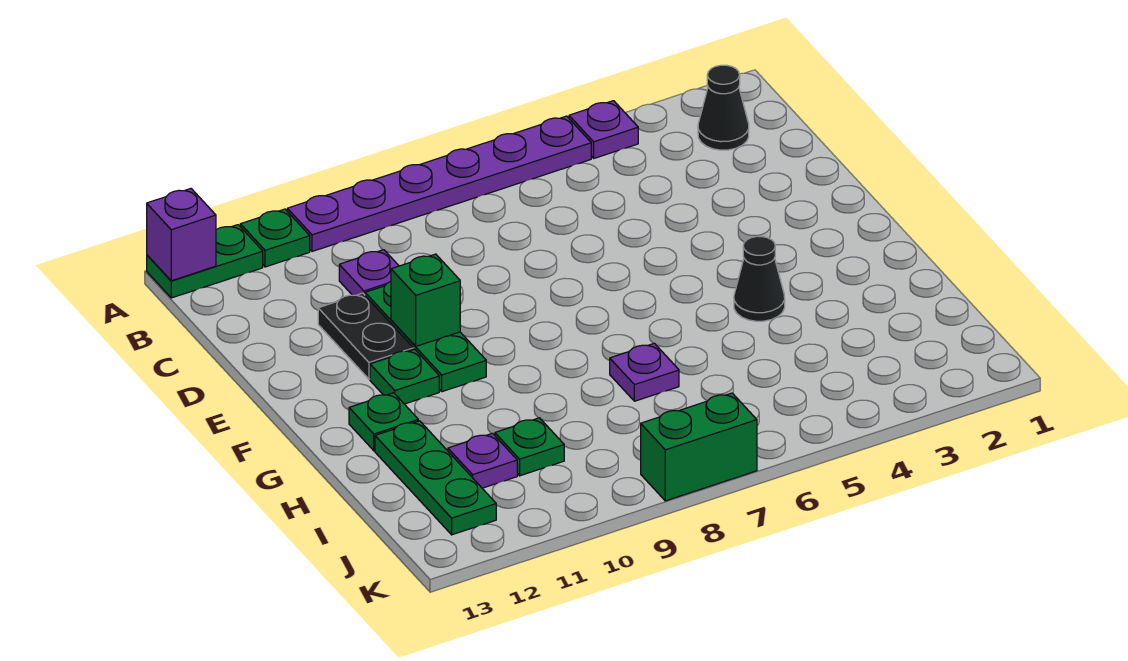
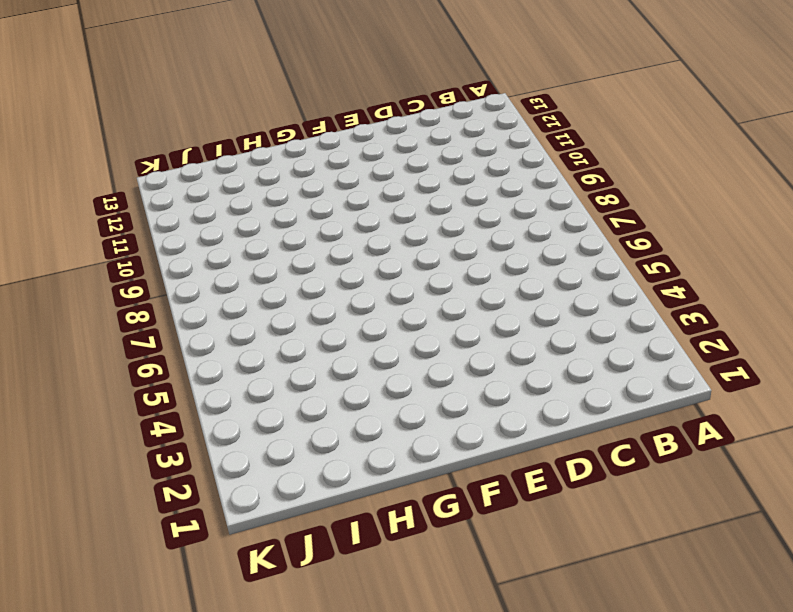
none -> purple 1x1 plate [569,101,638,158]
none -> purple 1x6 plate [287,116,591,251]
none -> green 1x1 plate [240,209,310,267]

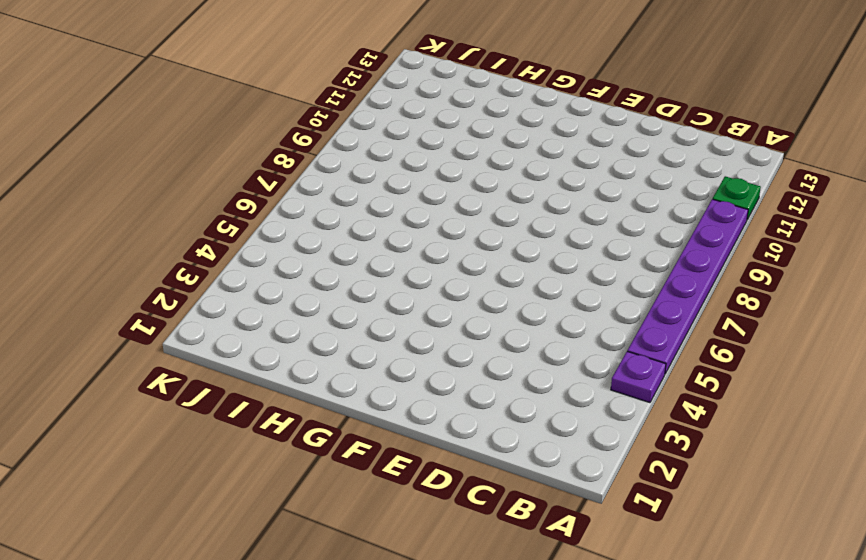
none -> green 1x2 plate [147,225,263,298]
none -> black 1x1 cone [698,65,749,150]
none -> purple 1x1 plate [339,250,399,295]

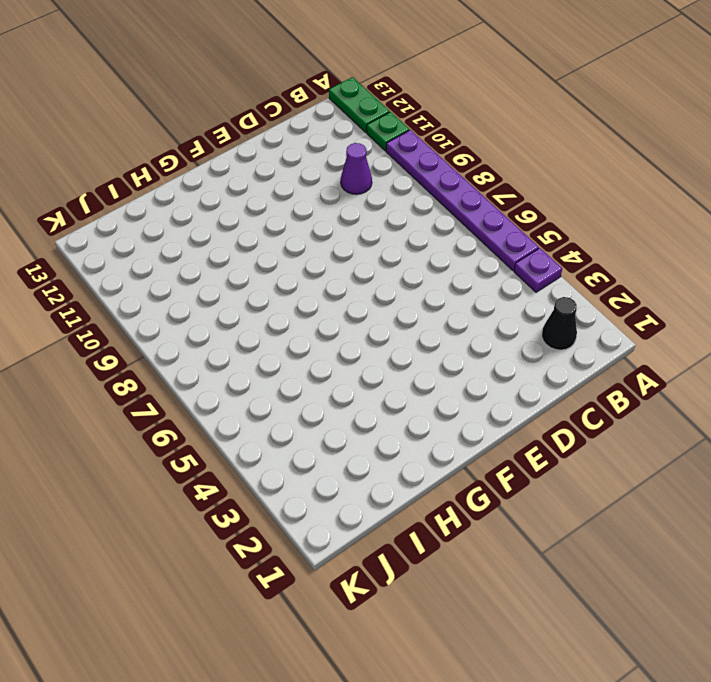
purple 1x1 cone [341,143,372,194] -> purple 1x1 plate [339,250,399,295]
none -> green 1x3 plate [365,282,486,392]
none -> black 1x2 plate [318,293,414,379]
none -> green 1x1 plate [370,349,439,404]

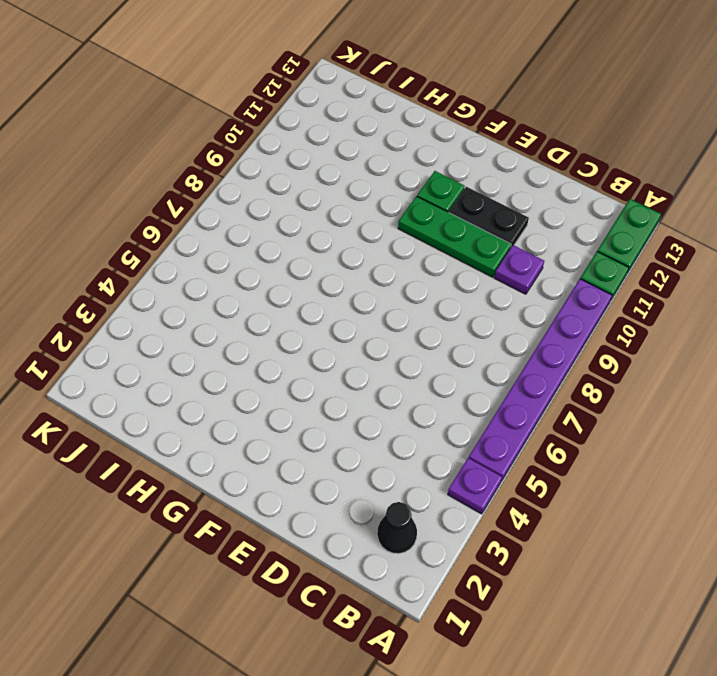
none -> black 1x1 cone [734,236,785,321]
none -> green 1x1 plate [349,393,418,451]
none -> purple 1x1 plate [610,343,679,401]

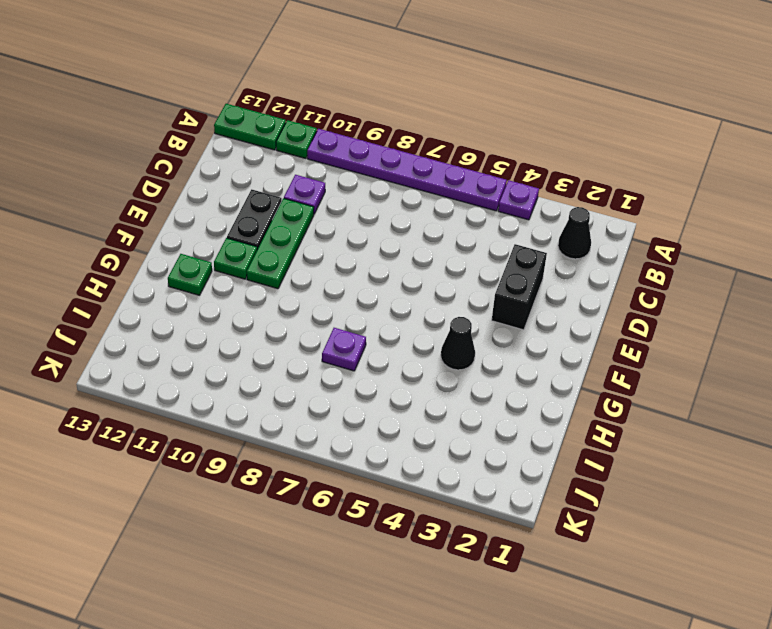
black 1x2 brick [492,244,547,330] -> none
none -> green 1x3 plate [375,421,496,535]
none -> green 1x1 plate [495,418,564,476]
none -> purple 1x1 plate [448,433,517,488]

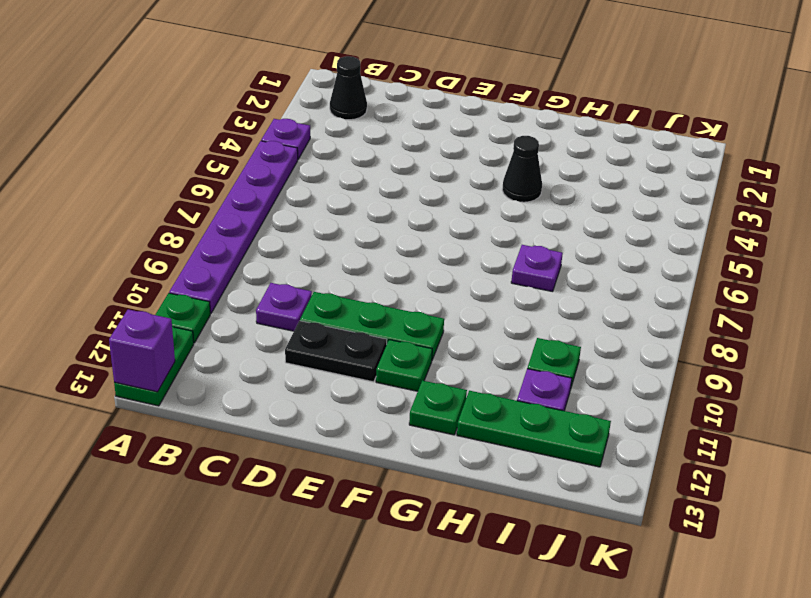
none -> green 1x2 brick [641,393,757,501]
none -> green 1x1 brick [391,254,460,346]

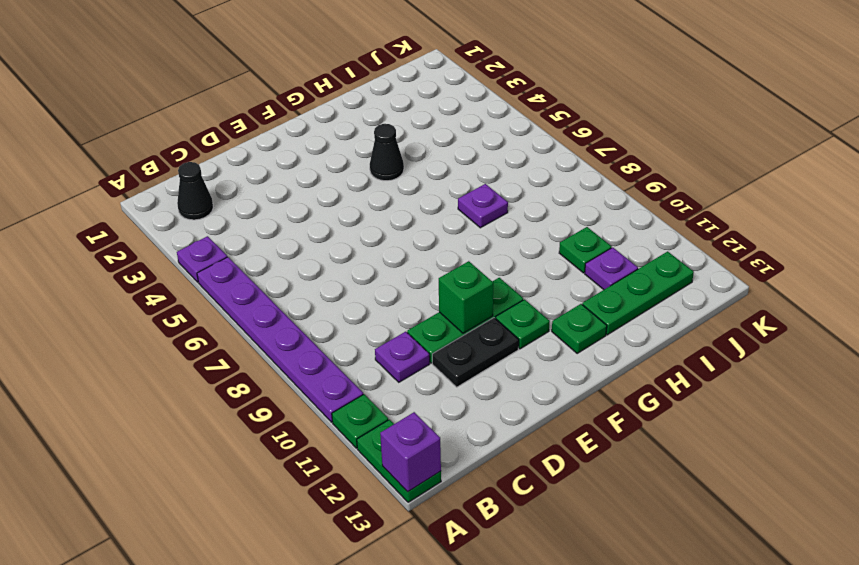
none -> green 1x2 brick [641,393,757,501]

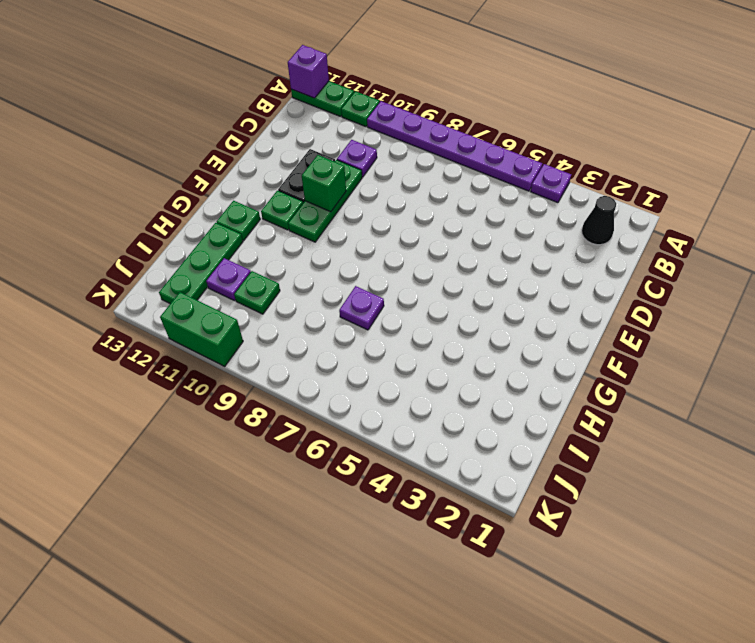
green 1x2 brick [160,292,243,366] -> green 1x2 brick moved to [641,393,757,501]
none -> black 1x1 cone [734,236,785,321]

